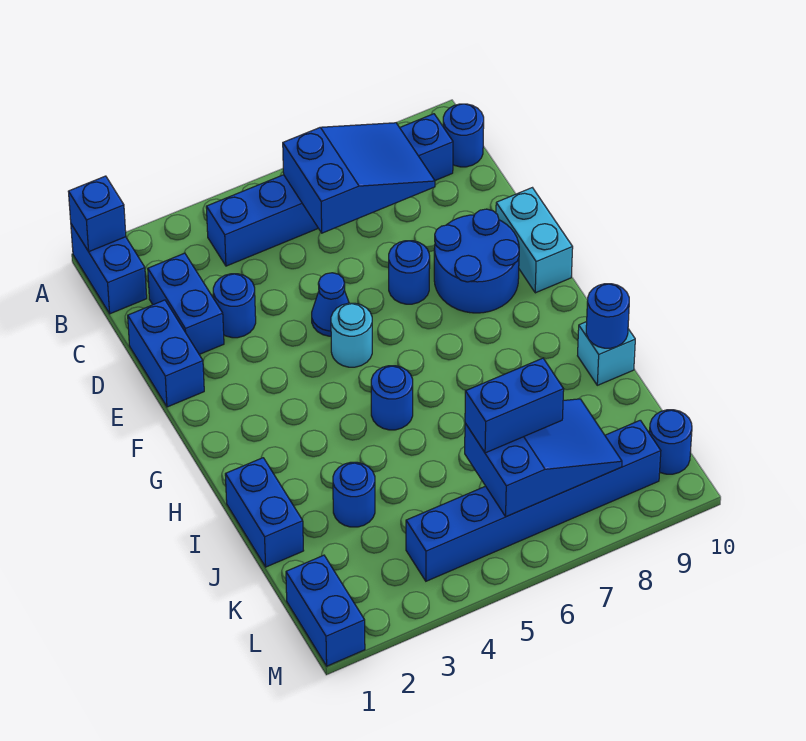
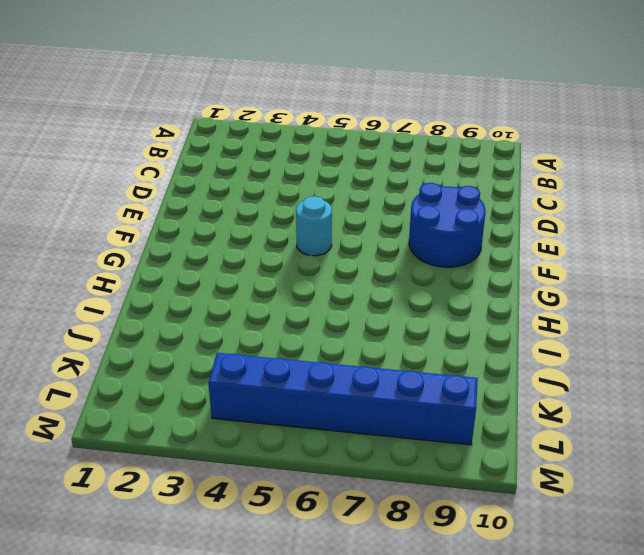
none -> blue 1x2 brick [71,224,147,314]
none -> blue 1x6 brick [206,114,453,266]
none -> blue 1x1 round brick [443,104,484,167]

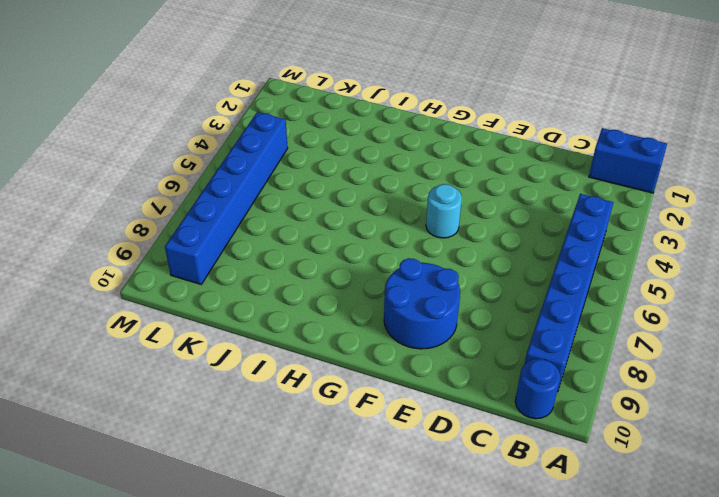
none -> blue 1x2 brick [148,253,224,354]
none -> blue 1x2 brick [128,300,204,407]
none -> blue 1x1 round brick [213,274,256,338]

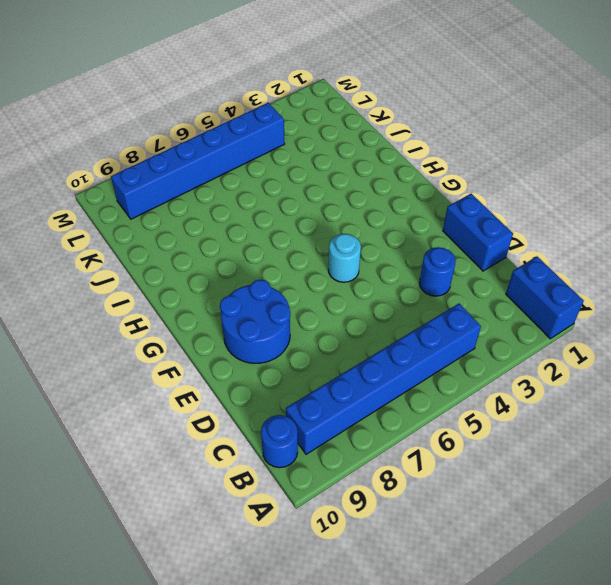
none -> blue 1x2 brick [148,253,224,354]
none -> blue 1x1 cone [312,273,349,336]
none -> blue 1x1 round brick [389,241,430,304]

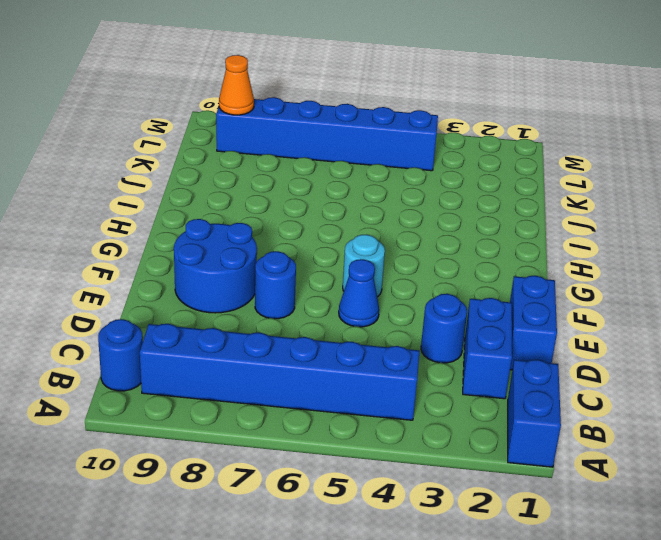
orange 1x1 cone [219,55,254,115] -> none
none -> cyan 1x2 brick [496,188,573,293]
none -> blue 1x1 round brick [371,366,413,430]
none -> blue 1x2 brick [225,458,304,567]

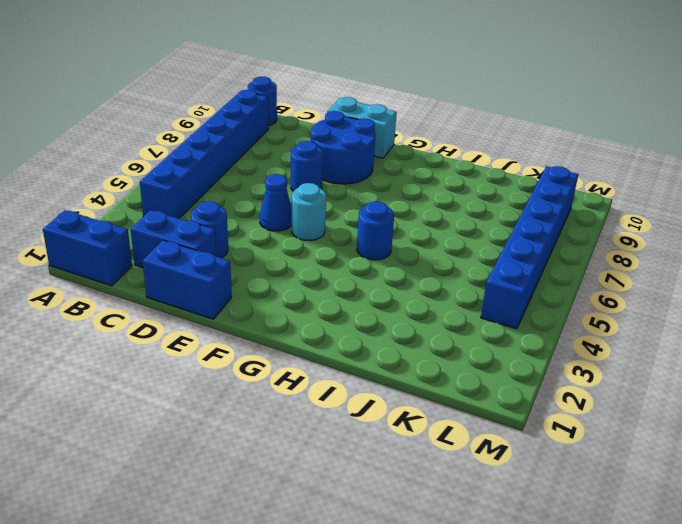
none -> blue 1x2 brick [225,458,304,567]
none -> cyan 1x1 brick [578,322,635,385]
none -> blue 1x1 round brick [333,462,375,527]

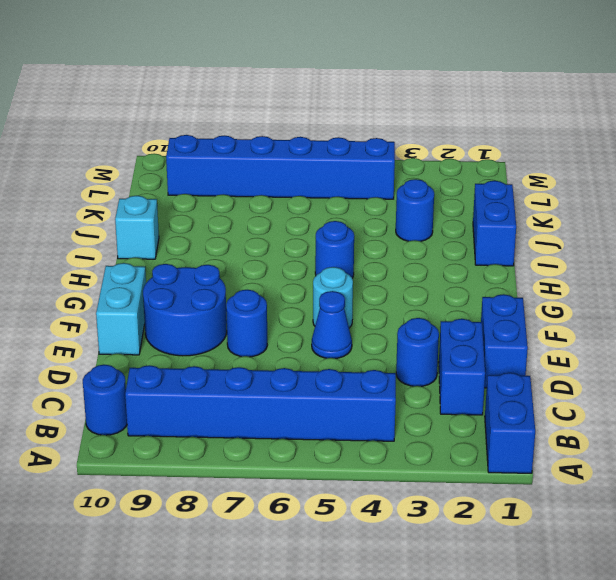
none -> blue 1x2 brick [286,555,365,666]
none -> blue 1x1 round brick [649,410,692,474]
none -> blue 1x1 brick [68,176,126,251]

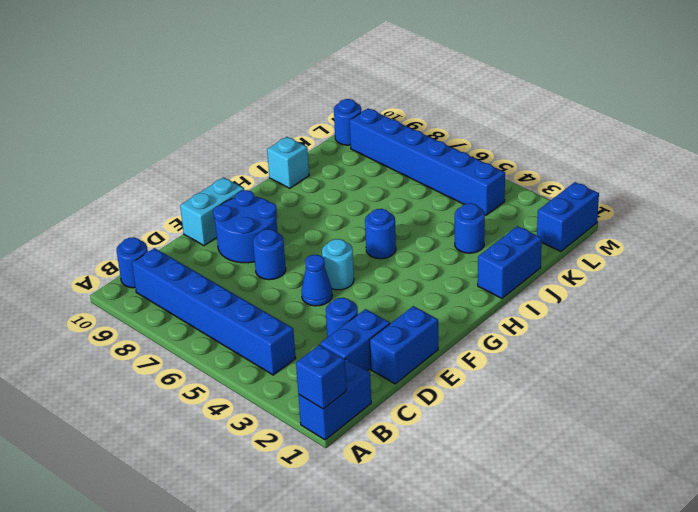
none -> blue 2x3 slope [283,123,435,233]
none -> blue 1x1 round brick [586,284,629,348]
none -> blue 2x3 slope [465,399,622,517]

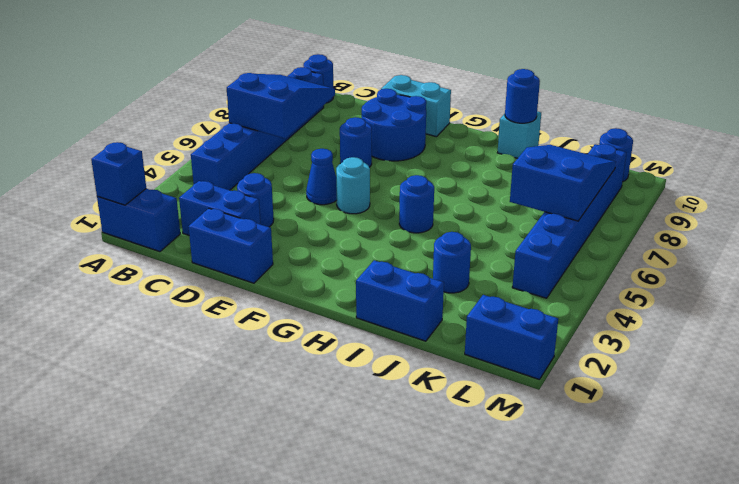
none -> blue 1x2 brick [465,358,564,453]

